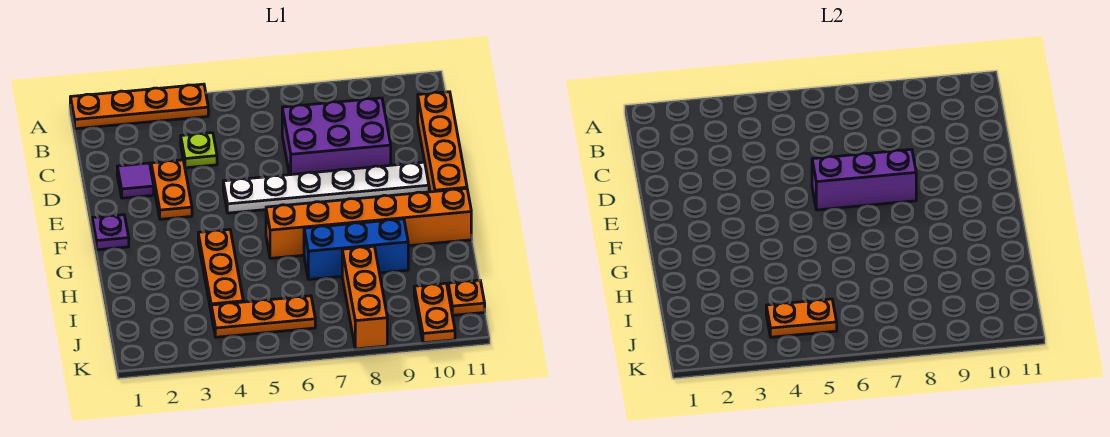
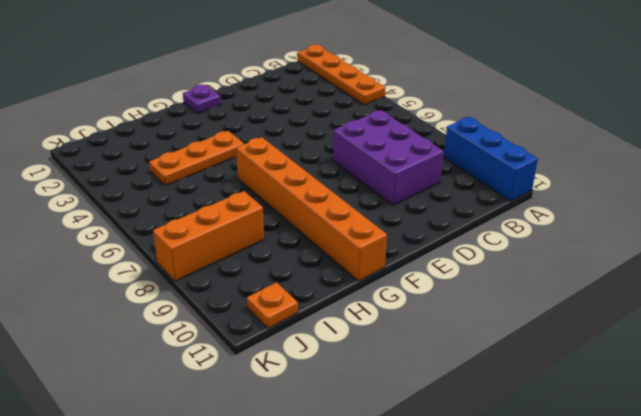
blue 1x3 brick [444,117,538,201] -> blue 1x3 brick moved to [304,219,408,279]
none -> lime 1x1 plate [181,133,217,168]
none -> orange 1x4 brick [418,92,467,192]
none -> purple 1x1 tile [117,163,154,198]

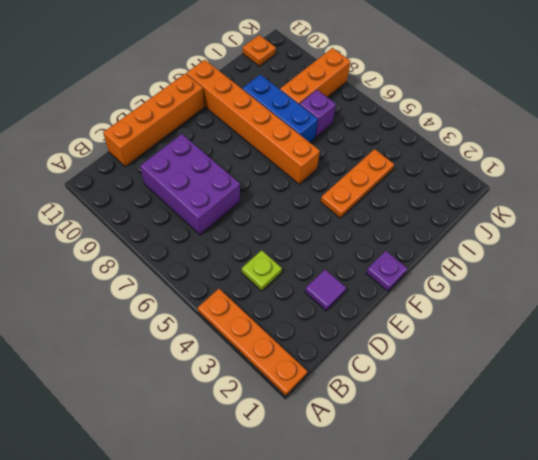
purple 1x1 brick [300,90,336,137] -> none
none -> orange 1x2 plate [151,160,192,219]
none -> white 1x6 plate [223,162,429,213]
none -> orange 1x3 plate [211,296,315,337]

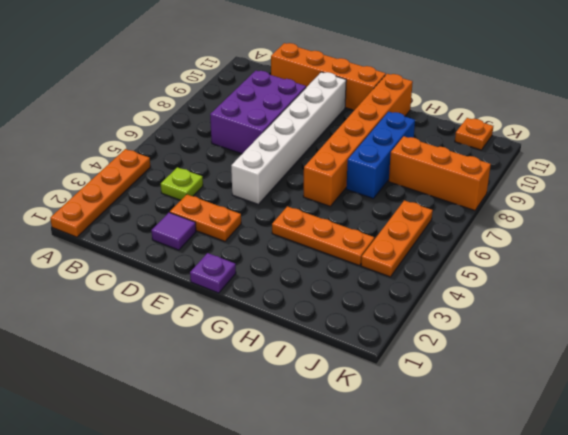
white 1x6 brick [231,72,346,204] -> white 1x6 plate [223,162,429,213]
none -> orange 1x2 plate [414,283,455,343]
none -> purple 1x3 brick [812,149,916,210]
none -> orange 1x2 plate [766,299,837,337]

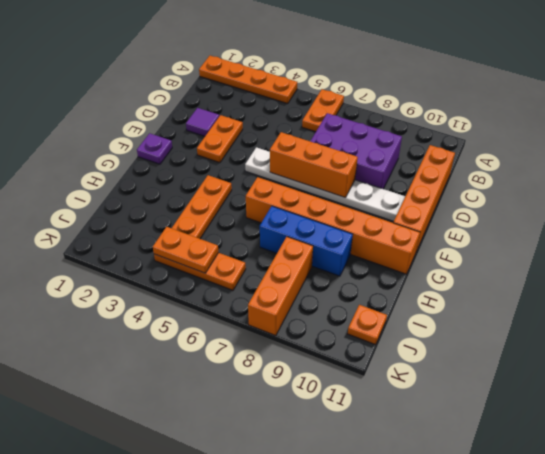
orange 1x2 plate [302,89,344,132] -> orange 1x2 plate moved to [414,283,455,343]
orange 1x3 brick [270,132,358,198] -> purple 1x3 brick [812,149,916,210]
none -> lime 1x1 plate [181,133,217,168]

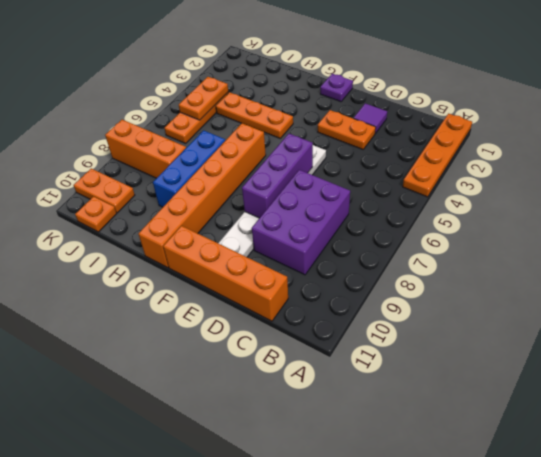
none -> lime 1x1 plate [181,133,217,168]

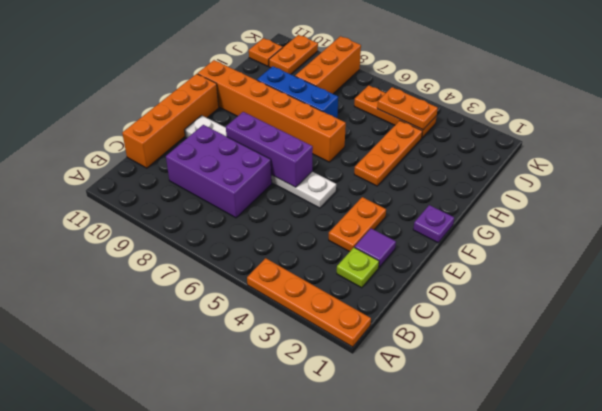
lime 1x1 plate [337,247,379,288] -> lime 1x1 plate moved to [181,133,217,168]

